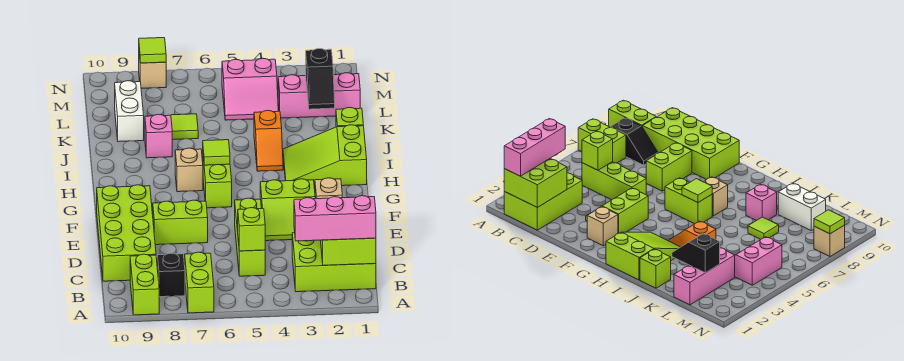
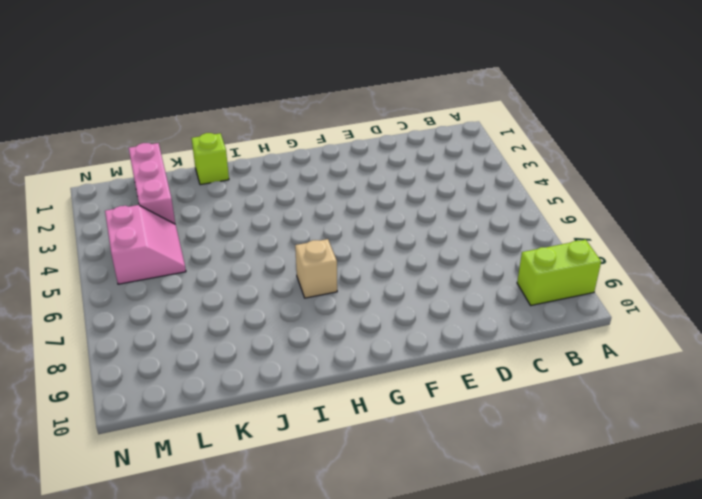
none -> lime 1x2 brick [185,252,214,313]
none -> lime 2x3 brick [292,233,376,292]
none -> black 1x2 slope [156,253,185,297]

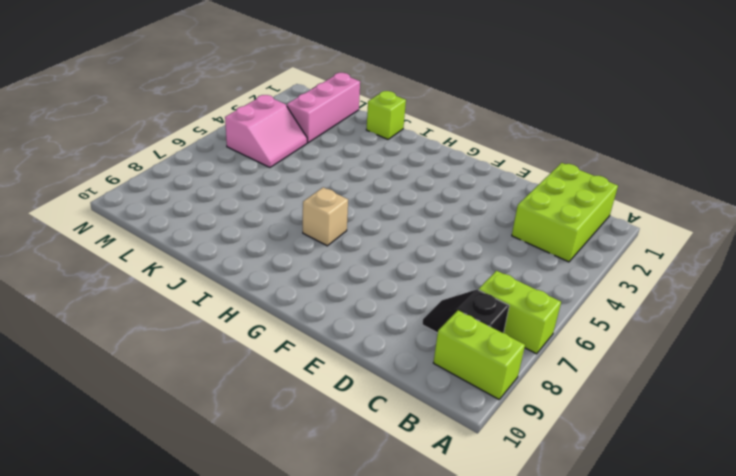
none -> lime 1x3 brick [235,198,265,276]
none -> lime 2x4 brick [97,185,156,281]
none -> lime 2x2 slope [260,179,315,241]

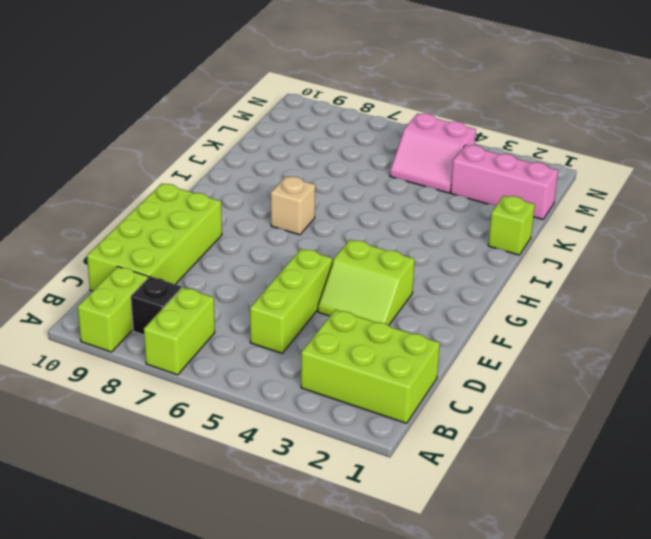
none -> lime 1x2 brick [153,200,208,245]
none -> tan 1x1 brick [315,178,342,199]
none -> lime 1x2 brick [203,158,232,208]

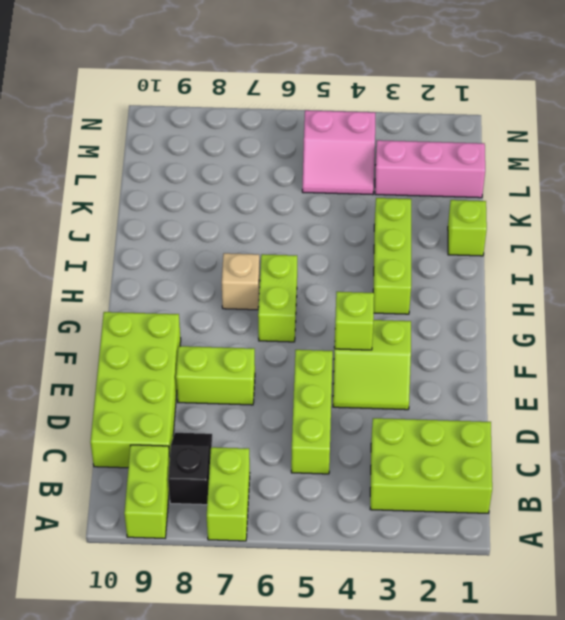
lime 1x1 brick [335,292,374,350] -> lime 1x1 brick moved to [238,208,265,251]
lime 1x3 brick [373,198,411,314] -> lime 2x3 slope [283,125,367,187]
none -> tan 1x1 brick [315,178,342,199]
none -> orange 1x2 slope [254,110,283,171]
none -> pink 1x1 brick [145,114,172,158]

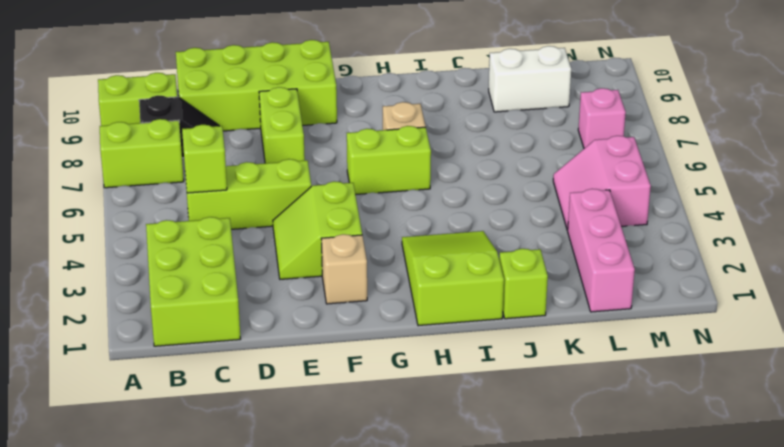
pink 1x1 brick [578,88,626,148] -> pink 1x1 brick moved to [145,114,172,158]
none -> orange 1x2 slope [254,110,283,171]
none -> lime 1x1 tile [171,114,198,140]
none -> tan 1x1 brick [139,56,166,88]

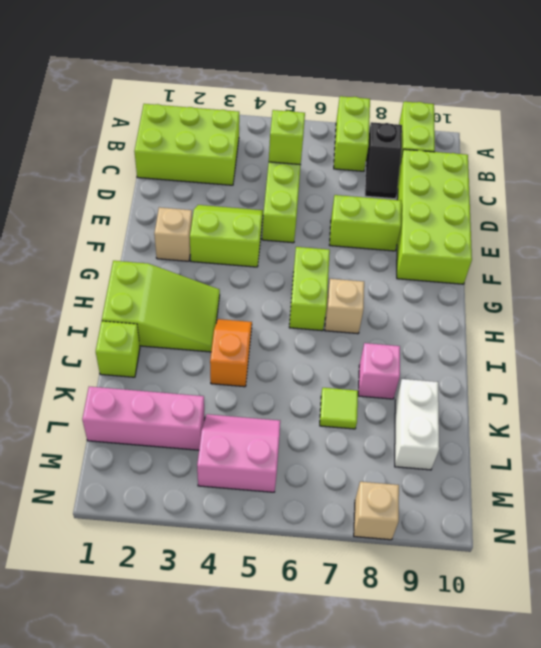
none -> lime 2x2 brick [320,238,376,265]
none -> lime 1x1 tile [203,140,230,165]
none -> black 1x2 slope [306,49,335,109]

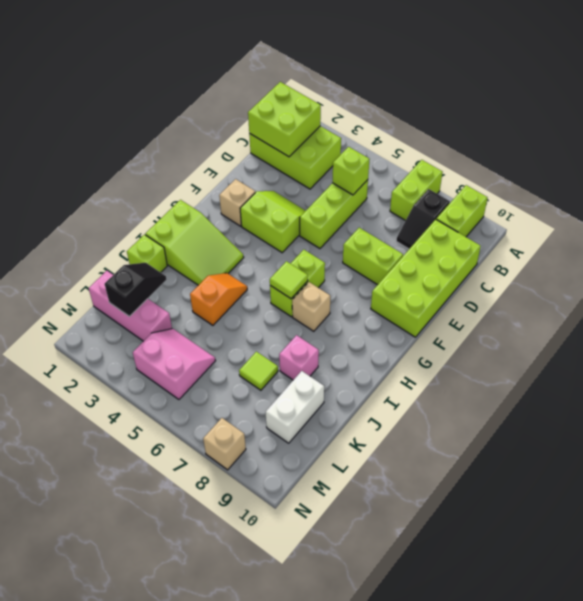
none -> lime 1x1 tile [139,38,166,63]
none -> pink 1x3 brick [294,196,376,241]

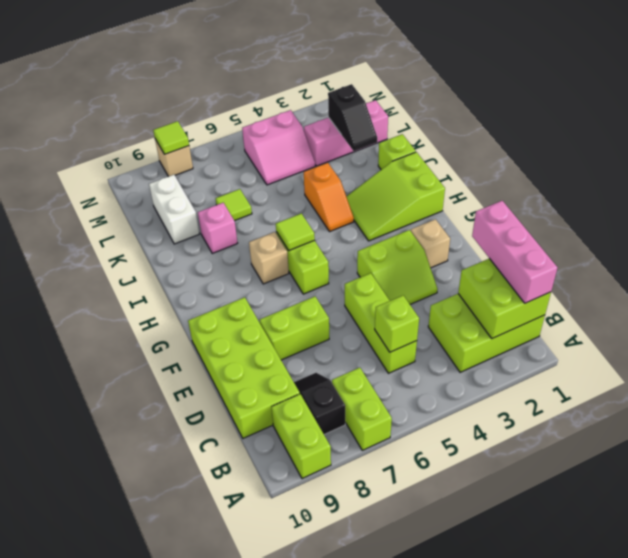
pink 1x3 brick [472,201,557,303] -> pink 1x3 brick turned to [294,196,376,241]

